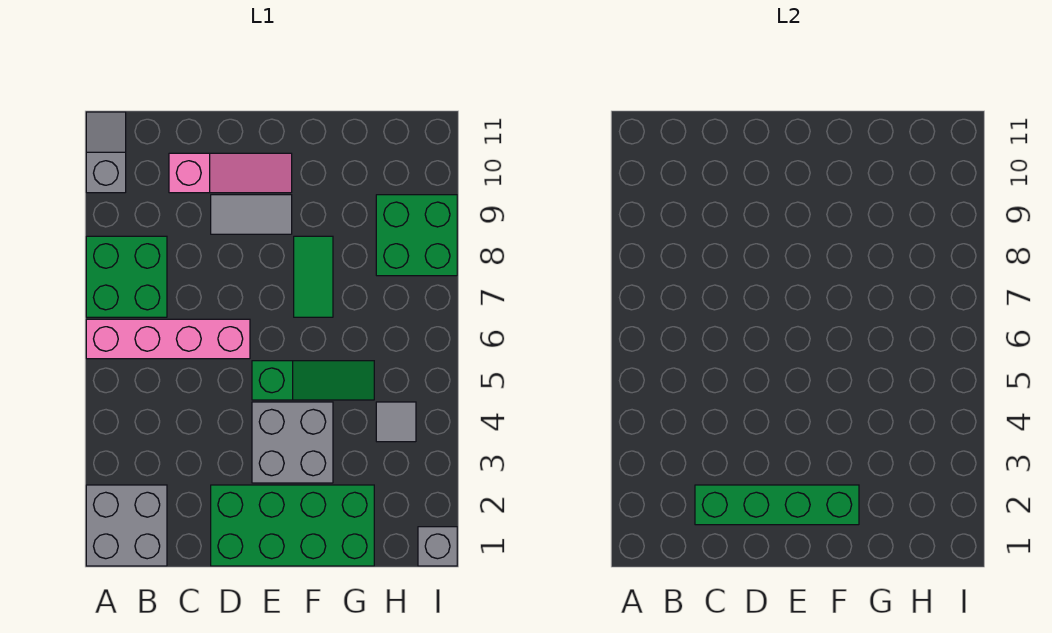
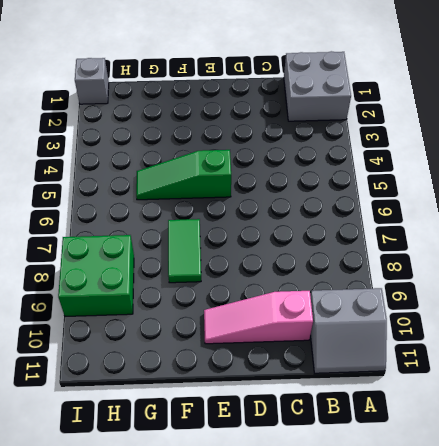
grey 2x2 slope [310,288,387,373] -> grey 1x2 slope [86,112,126,193]
none -> pink 1x4 brick [86,319,250,359]
none -> green 2x2 brick [86,236,167,317]
none -> green 2x4 brick [211,485,374,566]

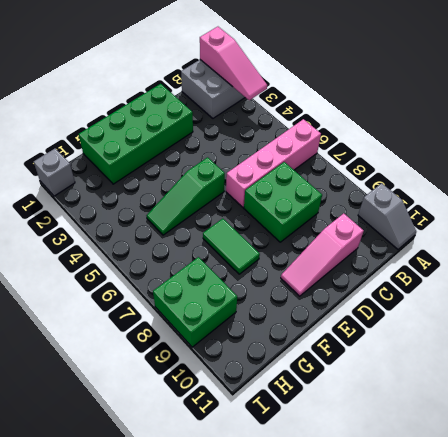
pink 1x3 slope [200,27,267,100] -> none
green 2x2 brick [244,162,322,242] -> green 2x2 brick moved to [86,236,167,317]
none -> grey 1x2 tile [211,195,292,234]
none -> grey 2x2 brick [252,402,333,483]
none -> grey 1x1 tile [376,402,416,442]

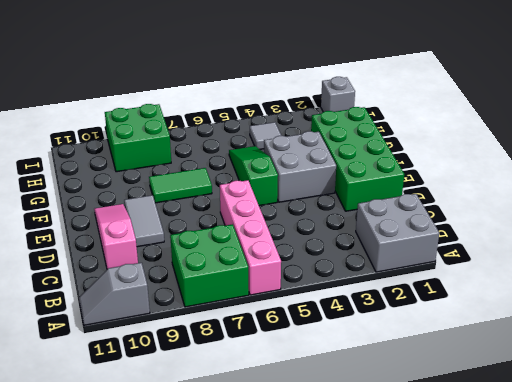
none -> green 1x4 brick [695,485,859,525]

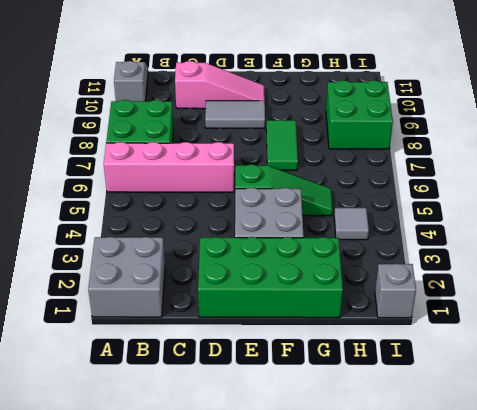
none -> green 1x4 brick [695,485,859,525]

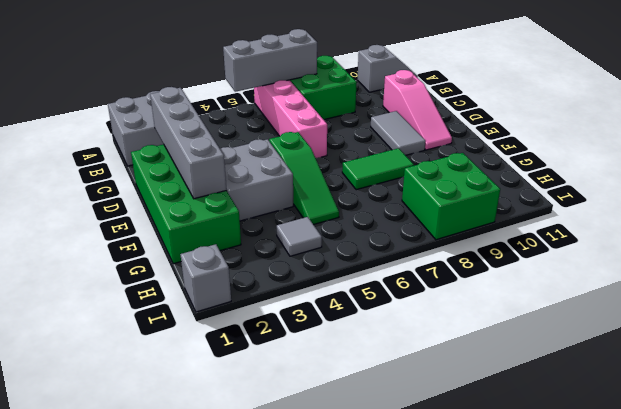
grey 1x3 brick [223,29,317,92] -> none
grey 1x4 brick [150,87,226,199] -> green 1x4 brick [695,485,859,525]

